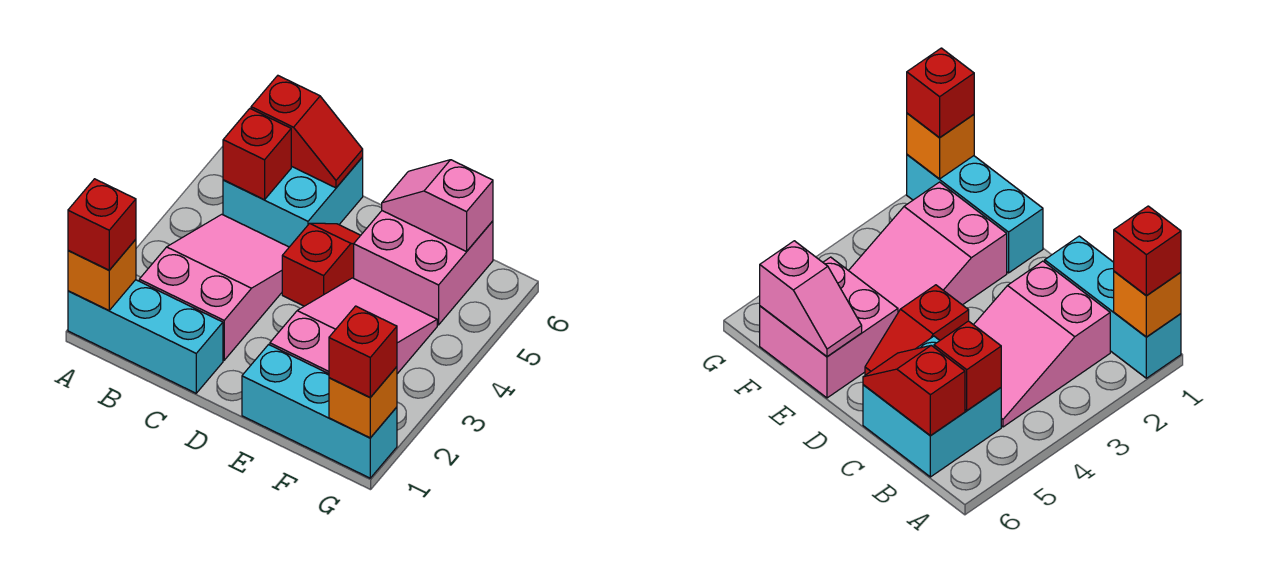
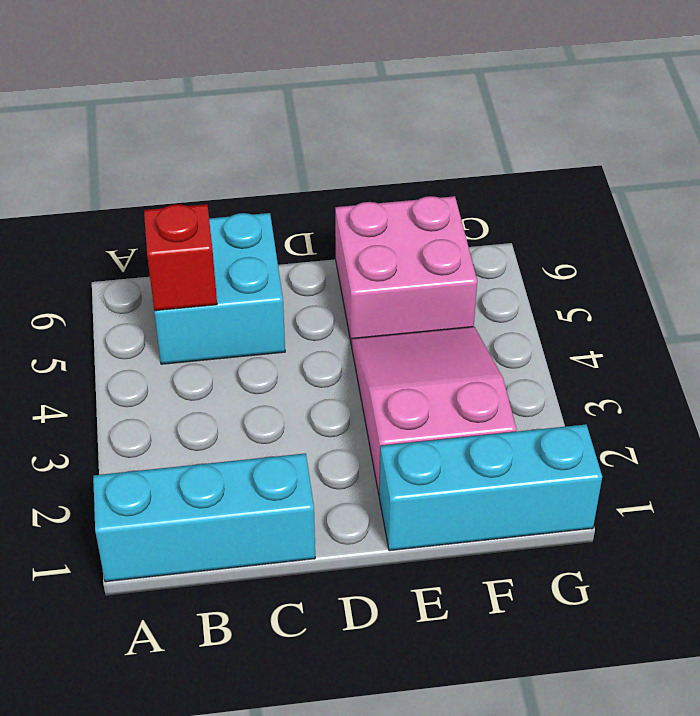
none -> pink 2x3 slope [139,214,289,360]
none -> red 1x2 slope [282,223,361,306]
none -> orange 1x1 brick [68,239,136,311]

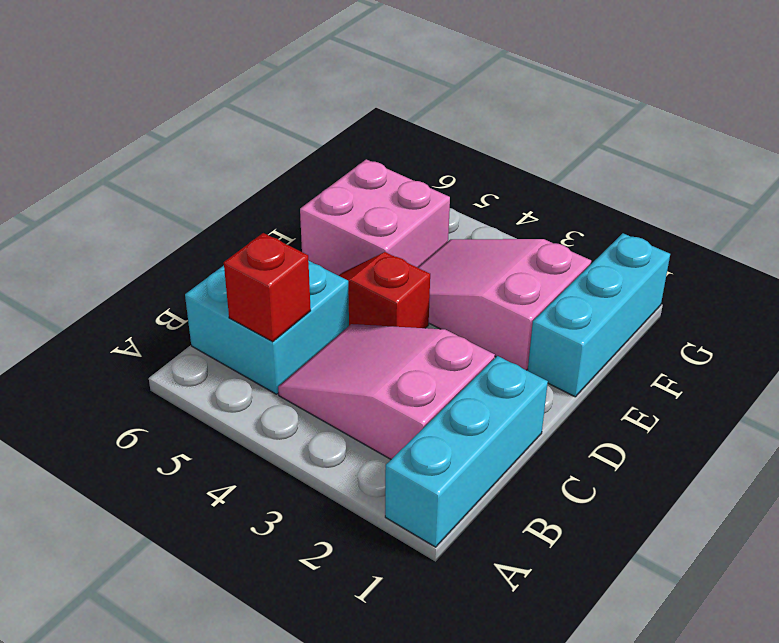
none -> orange 1x1 brick [68,239,136,311]
none -> red 1x2 slope [251,76,363,188]
none -> pink 1x2 slope [382,160,493,252]

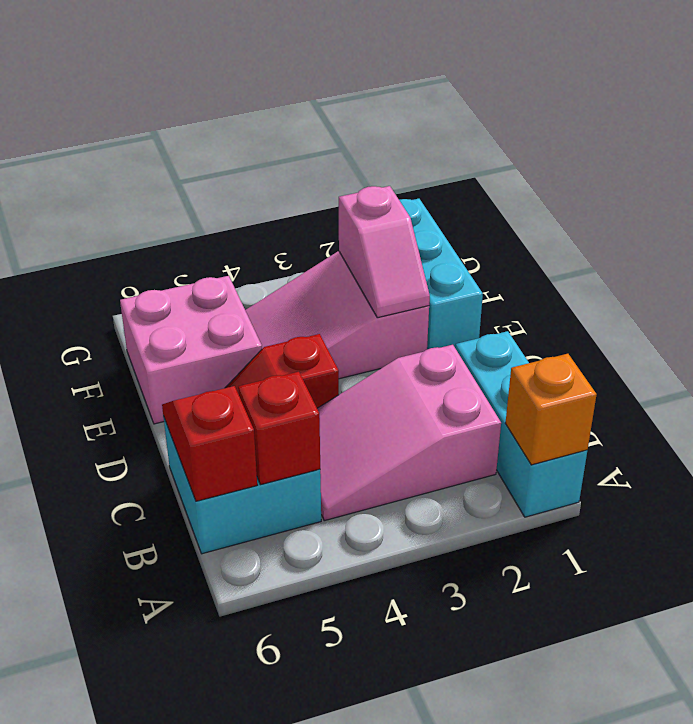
pink 1x2 slope [339,186,430,318] -> pink 1x2 slope moved to [382,160,493,252]
none -> orange 1x1 brick [329,367,397,438]
none -> red 1x1 brick [68,179,136,270]
none -> red 1x1 brick [329,306,397,397]

